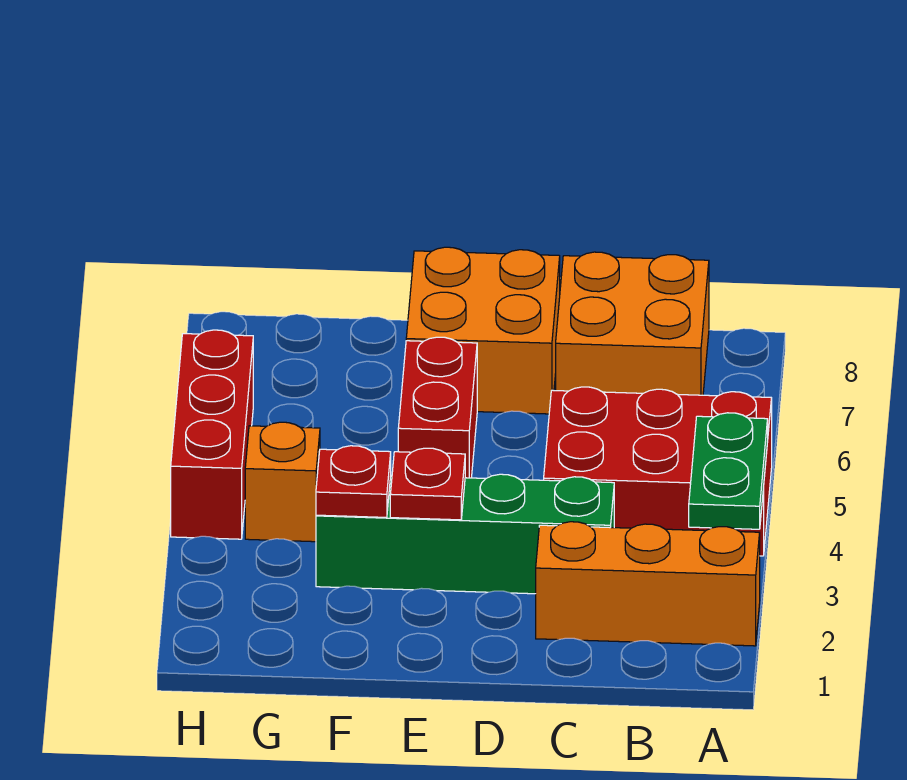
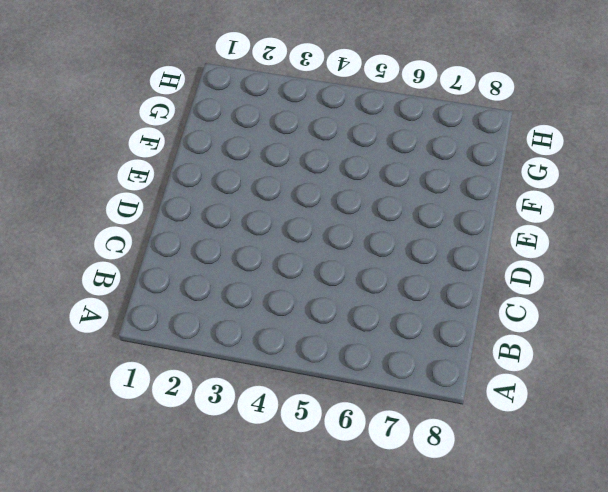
none -> orange 1x3 brick [536,522,760,646]
none -> red 2x3 brick [544,387,772,556]

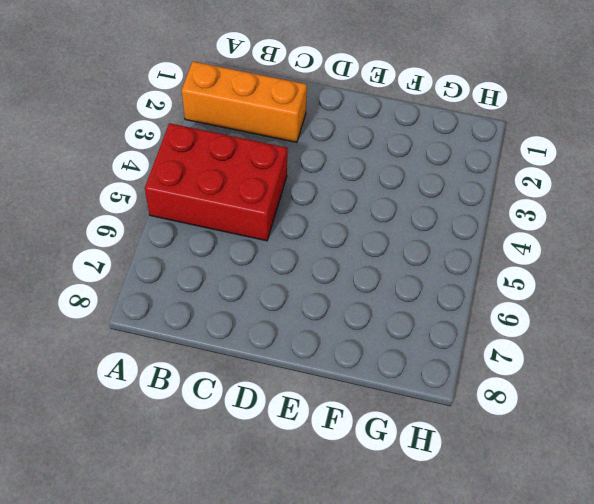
none -> orange 2x2 brick [556,252,709,395]
none -> green 1x4 brick [316,474,614,594]

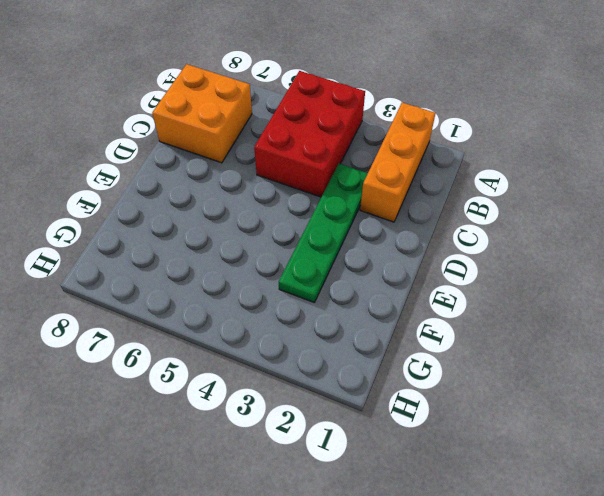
green 1x4 plate [279,164,368,303] -> green 1x4 brick [316,474,614,594]
none -> orange 2x2 brick [406,247,560,414]
none -> red 1x2 brick [398,337,477,478]

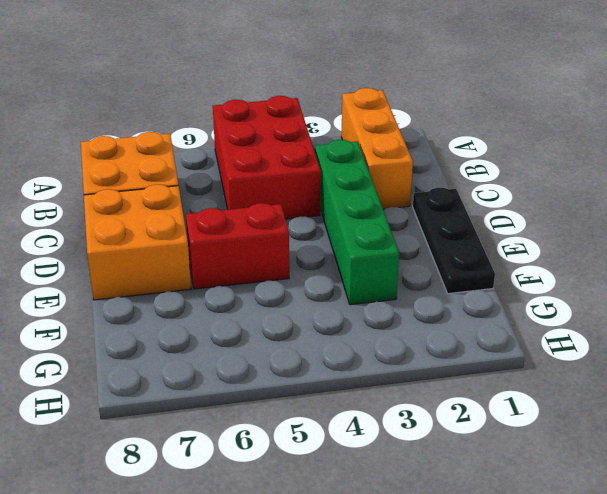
black 1x3 plate [413,188,495,294] -> none
none -> orange 1x1 brick [245,422,320,542]
none -> red 1x3 brick [171,330,253,539]

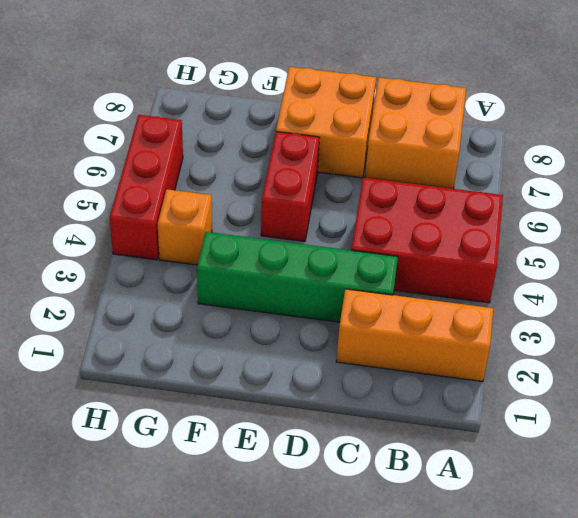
none -> green 1x2 plate [689,413,768,529]
none -> red 1x1 plate [390,448,465,520]

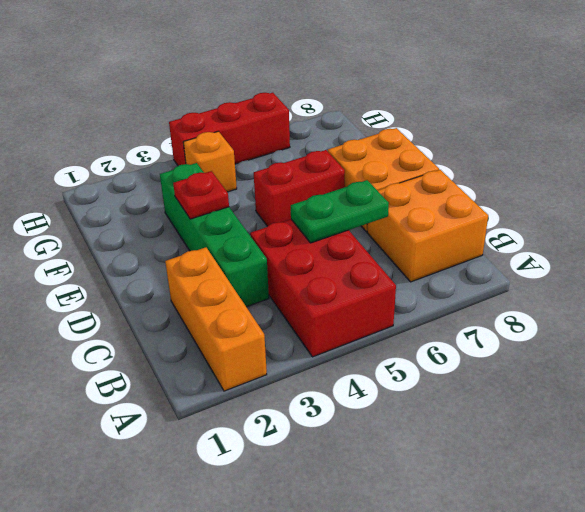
green 1x2 plate [291,180,389,243] -> green 1x2 plate moved to [689,413,768,529]
none -> red 1x1 plate [316,446,391,517]

